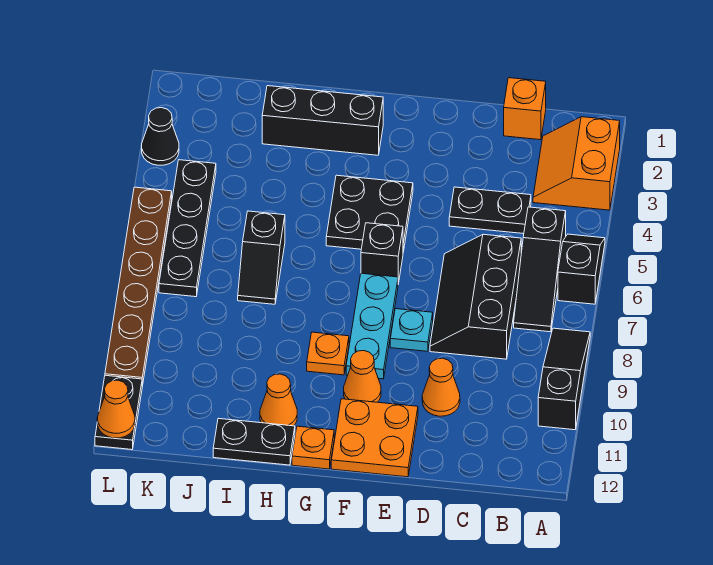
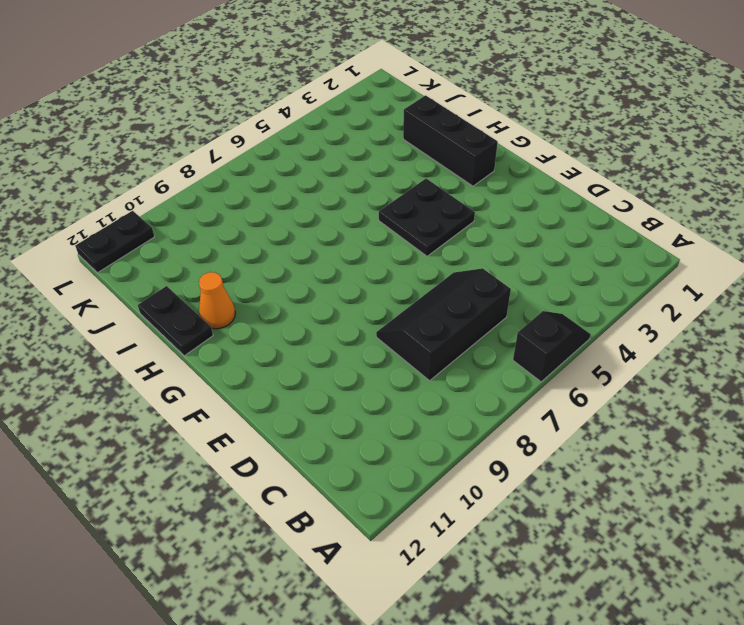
none -> orange 2x2 slope [533,117,620,210]
none -> black 1x3 slope [538,328,590,430]
none -> black 1x3 slope [514,207,566,332]

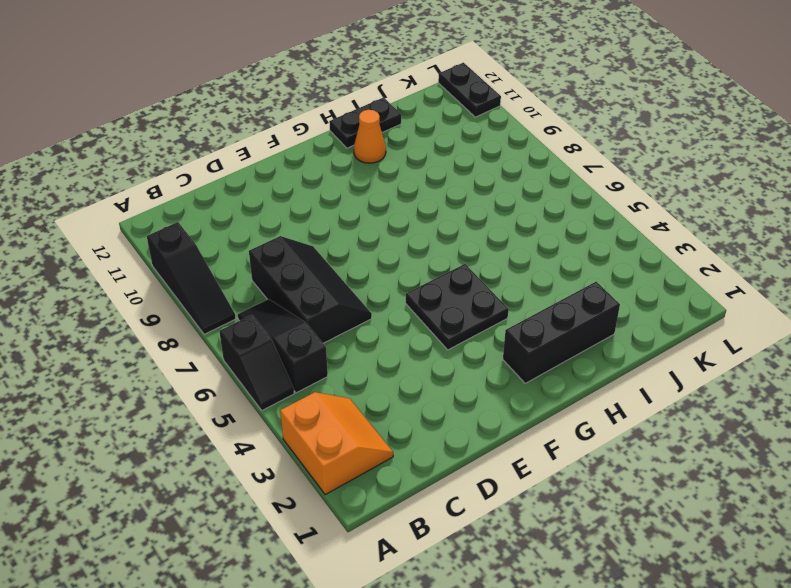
none -> orange 1x1 brick [504,78,546,140]
none -> black 1x2 plate [449,187,531,234]
none -> orange 1x1 cone [422,358,460,416]

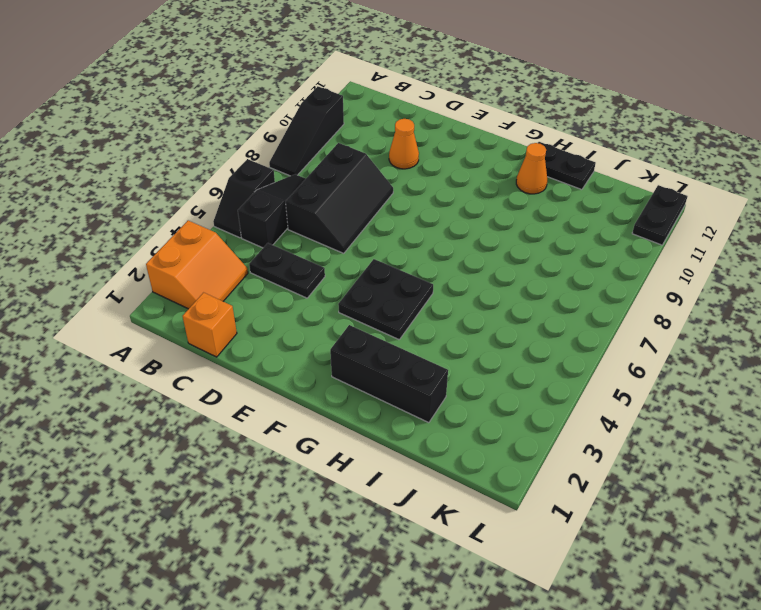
none -> cyan 1x1 plate [390,309,433,351]
none -> orange 2x2 plate [331,399,418,477]
none -> black 1x1 brick [361,223,403,284]

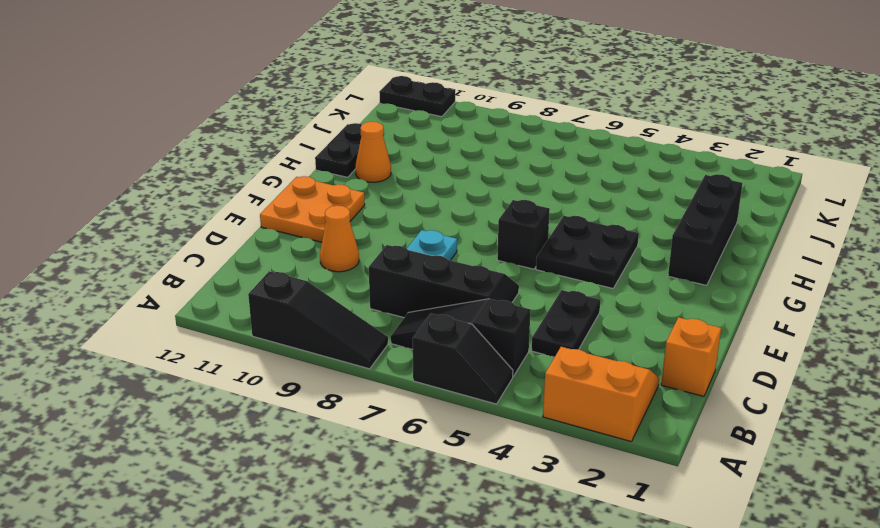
none -> cyan 1x3 plate [346,273,398,379]
none -> orange 1x1 cone [344,351,381,402]
none -> orange 1x1 plate [307,332,349,375]

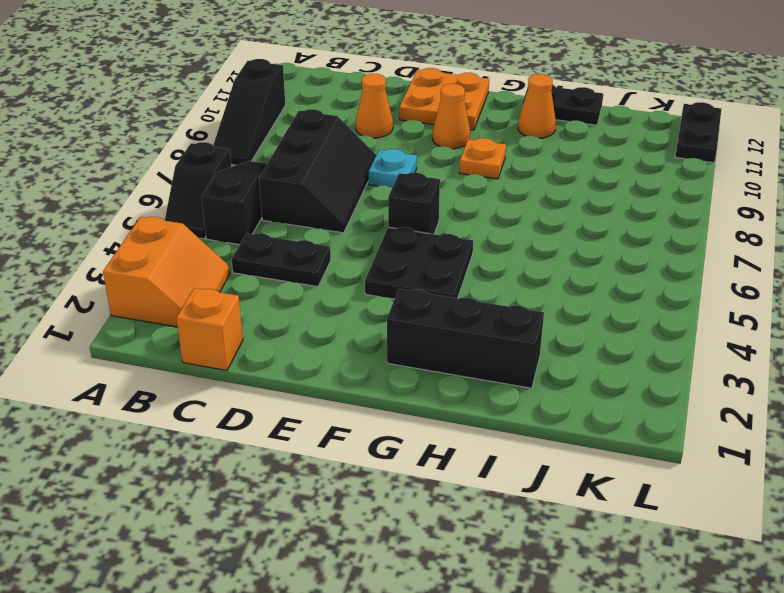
none -> cyan 1x3 plate [346,273,398,379]
none -> orange 1x1 plate [292,426,334,469]
none -> black 1x2 slope [238,211,285,304]

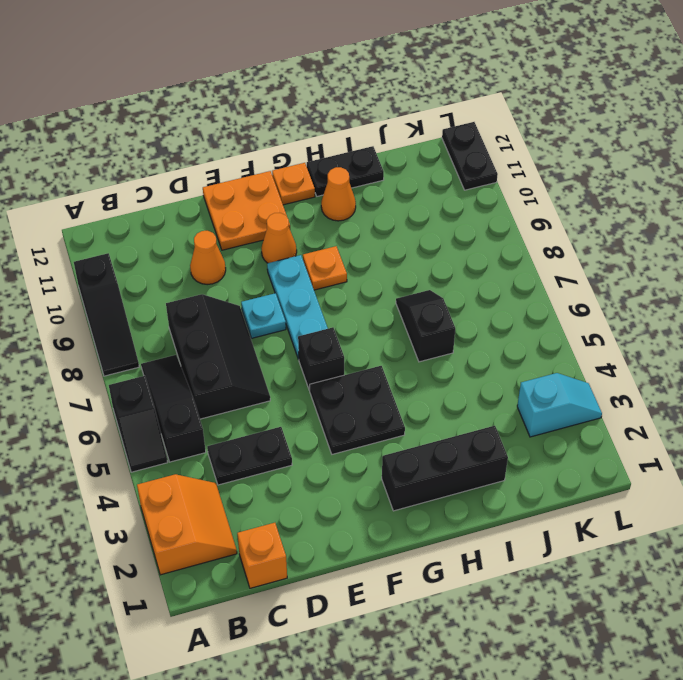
cyan 1x2 slope [517,373,602,437] -> black 1x1 cone [142,108,179,165]
none -> black 1x4 plate [159,160,216,297]
none -> brown 1x6 plate [105,187,172,386]
none -> orange 1x1 cone [97,380,135,438]

